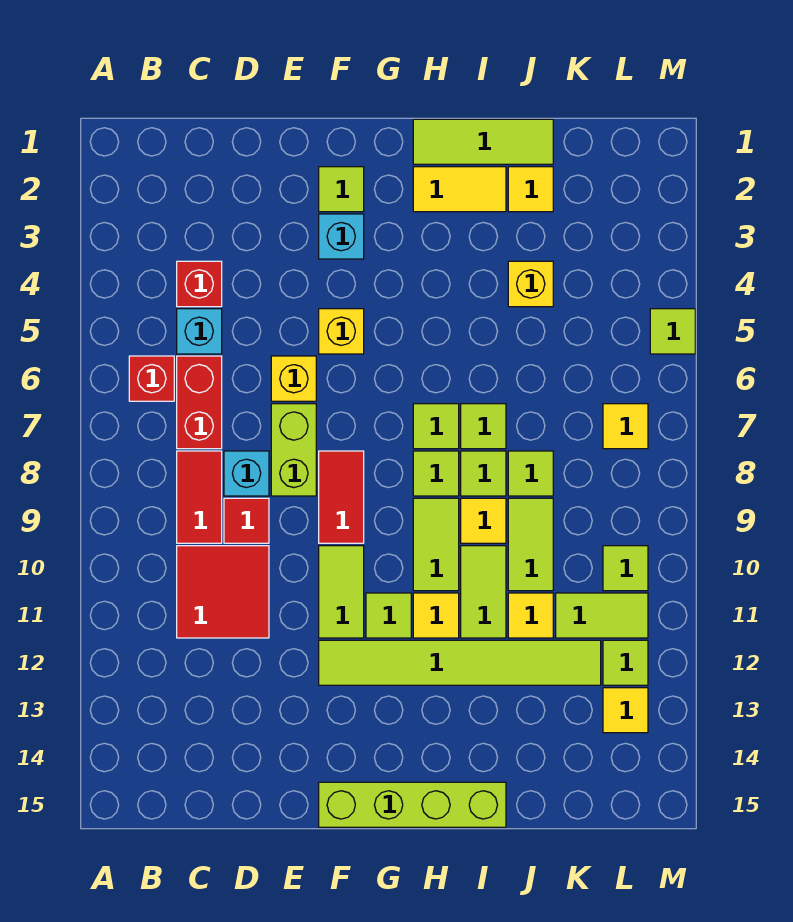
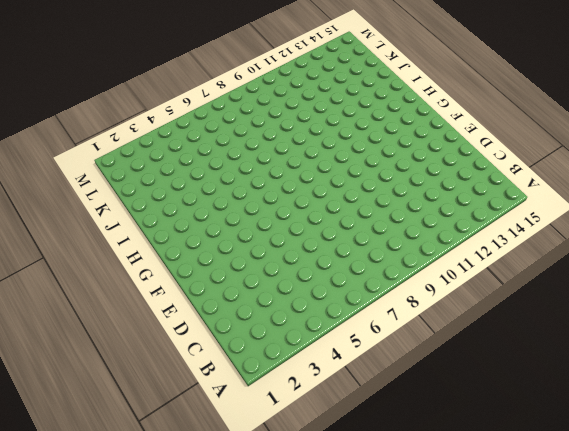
none -> red 1x1 brick [129,356,174,401]
none -> red 1x1 brick [177,261,222,307]
none -> cyan 1x1 brick [177,309,222,354]
none -> red 1x2 brick [177,356,222,449]

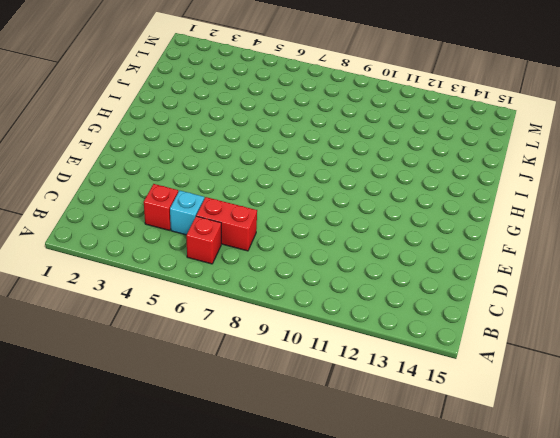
none -> red 1x2 tile [177,451,222,543]
none -> red 2x2 tile [177,546,269,638]
none -> cyan 1x1 brick [224,451,269,496]
none -> red 1x1 tile [224,498,269,543]

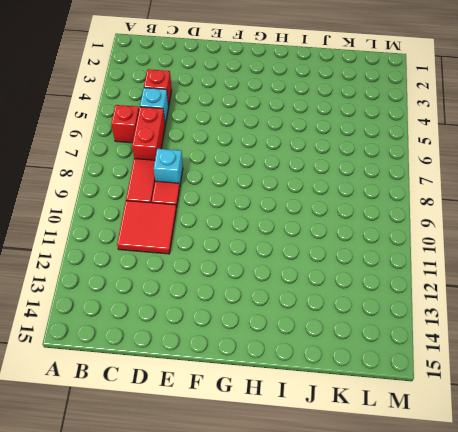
none -> yellow 1x1 brick [271,356,316,401]
none -> lime 1x2 brick [271,404,316,496]
none -> lime 1x1 tile [319,167,364,212]
none -> cyan 1x1 brick [319,214,364,259]

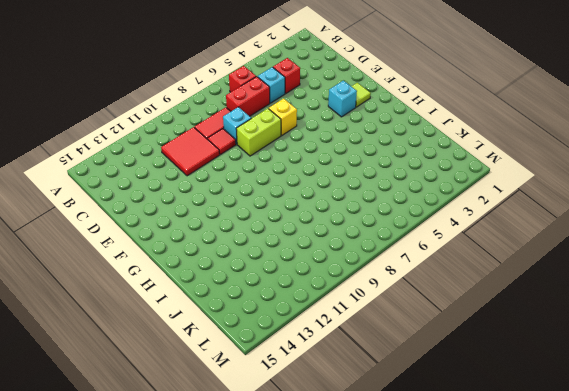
none -> yellow 1x1 brick [319,309,364,354]
none -> red 1x2 tile [319,451,364,543]
none -> lime 1x2 tile [319,546,364,638]
none -> lime 1x6 tile [319,640,601,685]

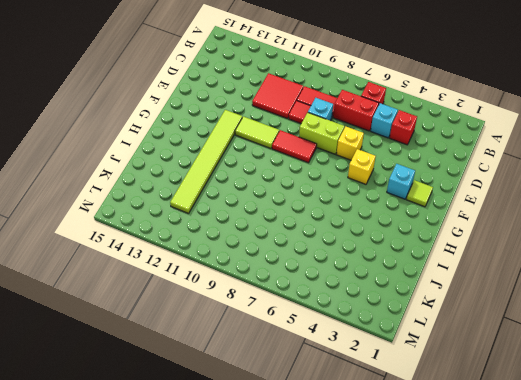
none -> lime 1x4 brick [319,782,506,827]
none -> lime 1x1 tile [366,593,411,638]
none -> lime 1x3 tile [413,119,553,164]
none -> yellow 1x2 tile [413,167,506,212]

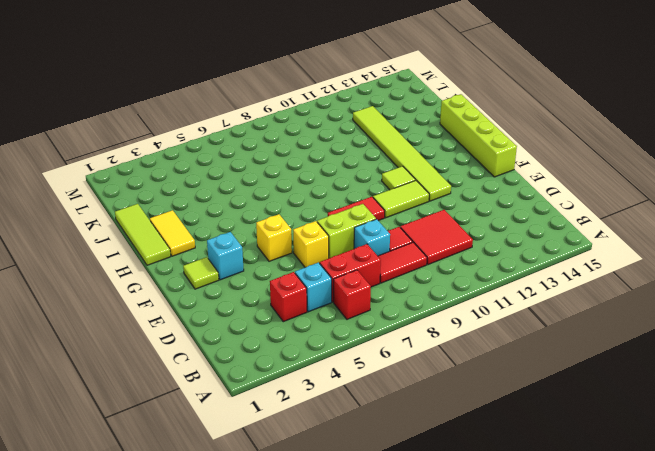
none -> lime 1x1 tile [413,404,459,449]
none -> lime 1x1 tile [413,451,459,496]
none -> lime 1x2 tile [413,498,459,591]
none -> yellow 1x1 tile [413,593,459,638]

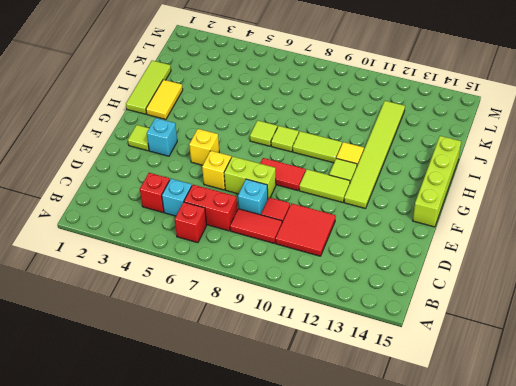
none -> lime 1x1 tile [461,404,506,449]
none -> lime 1x1 tile [461,451,506,496]
none -> yellow 1x1 tile [461,498,506,543]
none -> lime 1x2 tile [461,546,506,638]

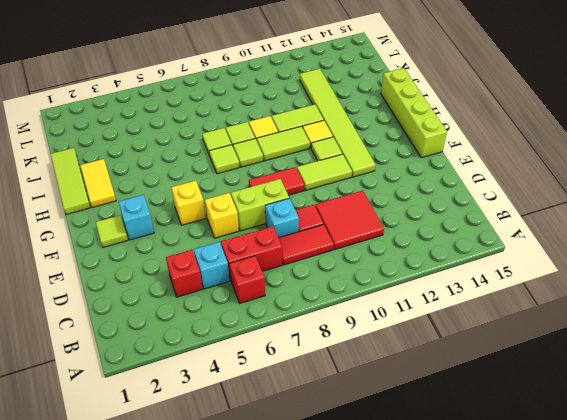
none -> yellow 1x1 tile [508,167,553,212]
none -> yellow 1x1 brick [508,261,553,307]
none -> lime 1x1 tile [508,451,553,496]
none -> lime 1x2 tile [508,498,553,591]

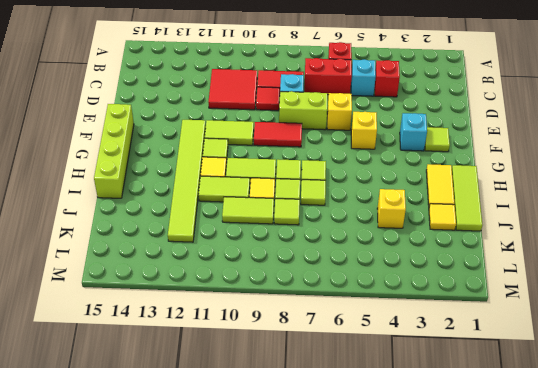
none -> yellow 1x1 tile [508,593,553,638]
none -> lime 1x2 tile [556,593,648,638]
none -> yellow 1x1 tile [603,404,648,449]
none -> lime 1x1 tile [603,546,648,591]

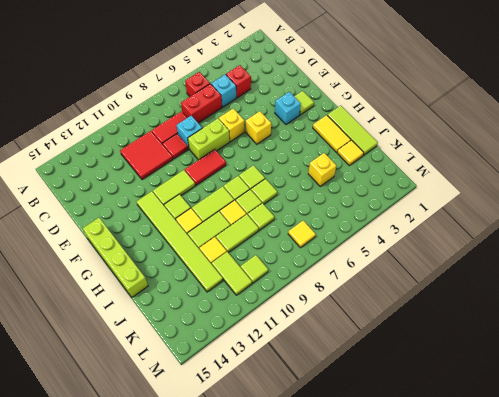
none -> lime 1x1 tile [603,640,648,685]
none -> yellow 1x1 tile [603,688,648,733]
none -> lime 1x1 tile [650,309,695,354]

